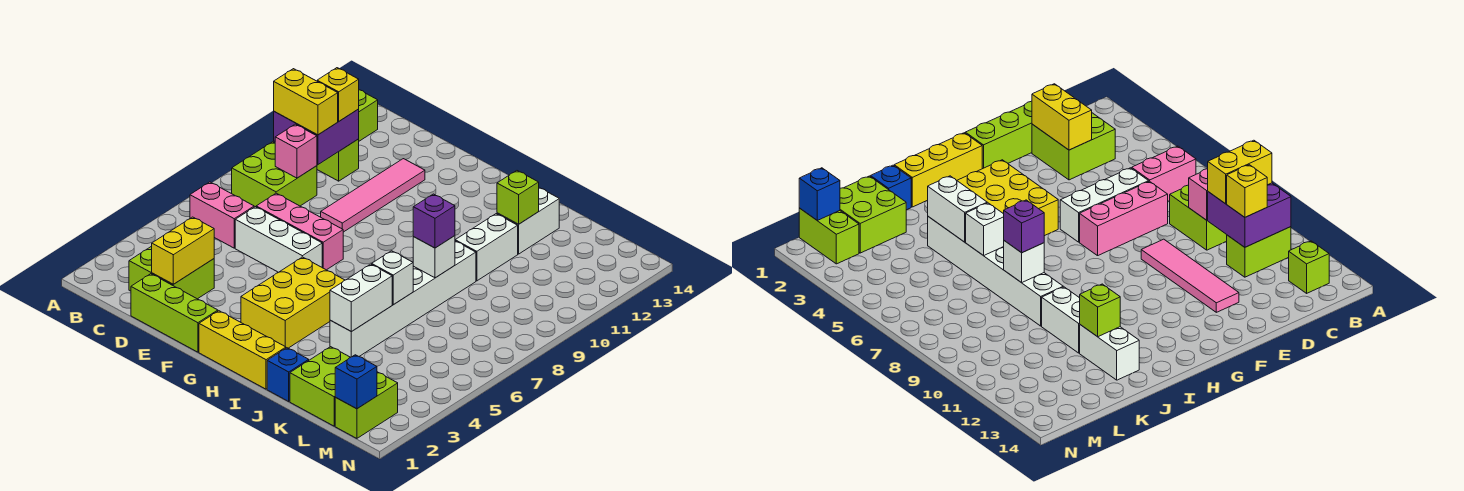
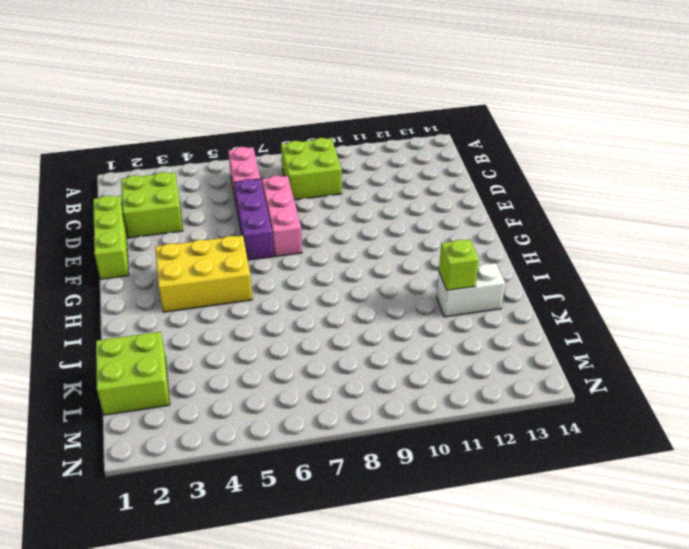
purple 1x3 brick [234,179,274,260] -> white 1x3 brick [235,207,322,272]
none -> lime 1x2 brick [317,139,359,181]
none -> lime 1x1 brick [359,90,378,141]
none -> pink 1x4 tile [321,159,425,232]

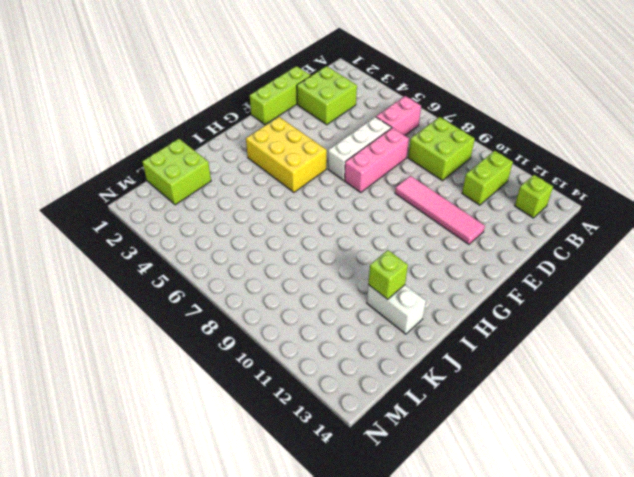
none -> yellow 1x3 brick [199,311,286,389]
none -> blue 1x1 brick [267,348,309,401]
none -> white 1x6 brick [330,241,476,357]

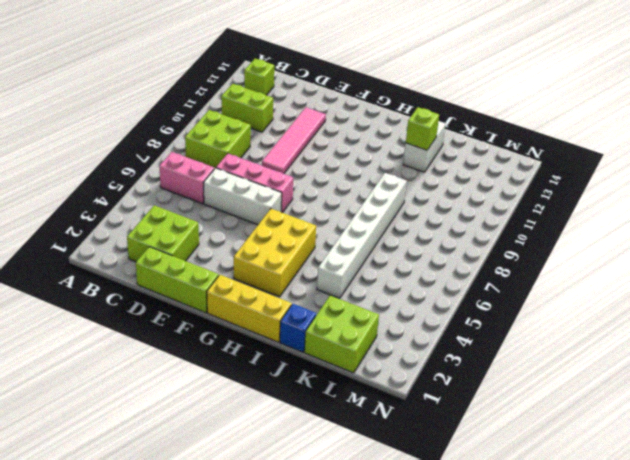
none -> white 1x2 brick [455,214,518,281]
none -> lime 1x2 brick [335,372,398,438]
none -> purple 2x2 brick [274,109,359,165]

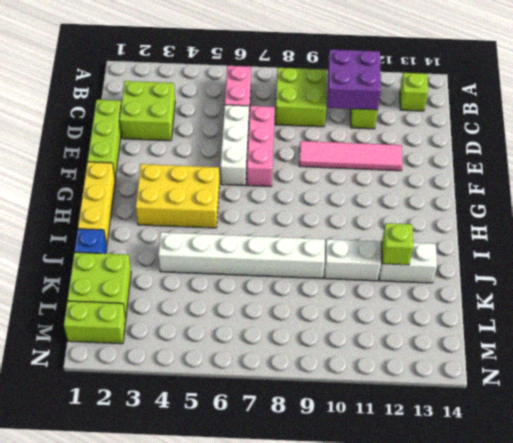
none -> pink 1x1 brick [275,124,317,178]
none -> yellow 1x2 brick [152,217,214,284]
none -> white 1x2 brick [330,264,392,332]

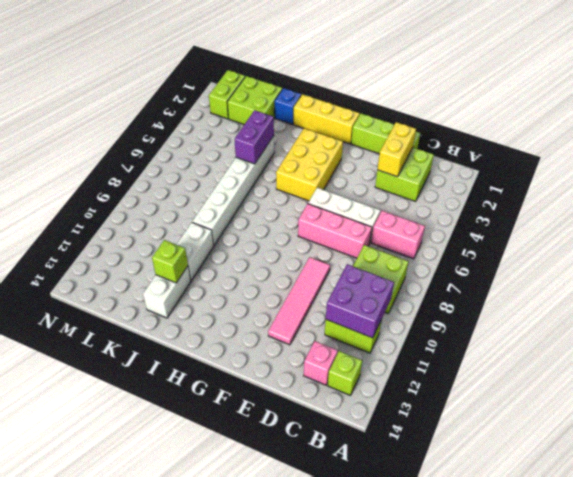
pink 1x1 brick [304,341,338,385] -> pink 1x1 brick moved to [275,124,317,178]
purple 1x2 brick [235,110,274,164] -> white 1x2 brick [330,264,392,332]
none -> white 1x1 brick [372,251,413,305]
none -> white 1x1 brick [413,236,455,278]
none -> blue 1x1 brick [335,355,377,409]

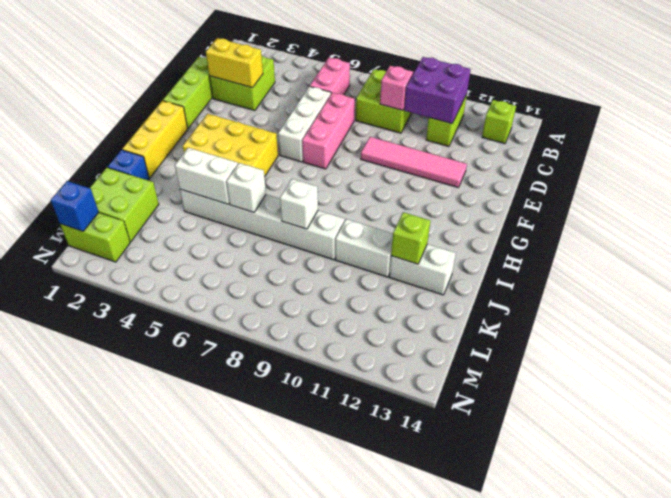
none -> yellow 1x2 brick [274,69,338,135]
none -> yellow 1x1 brick [317,68,359,121]
none -> purple 1x1 brick [413,194,455,248]

